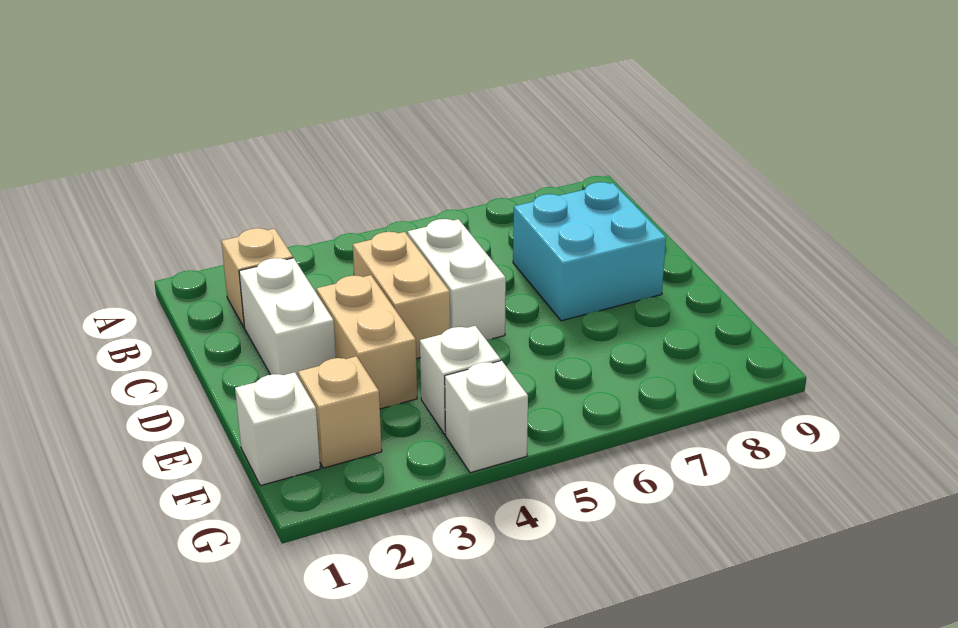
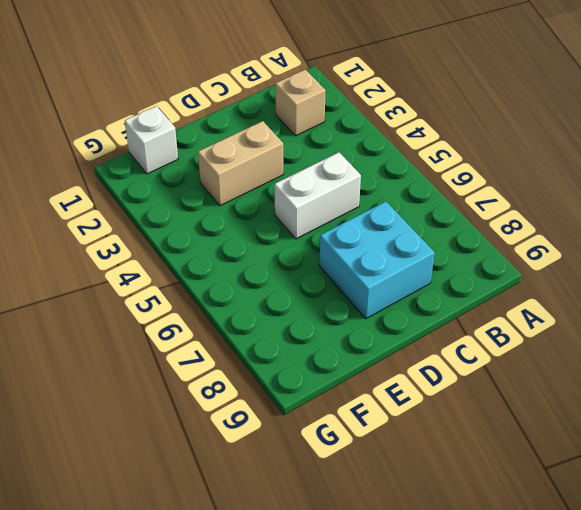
none -> white 1x2 brick [239,258,336,378]
none -> tan 1x2 brick [353,232,450,359]

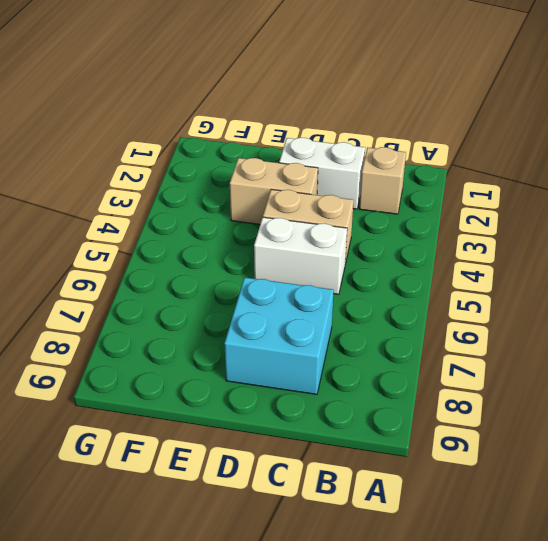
none -> white 1x1 brick [235,372,320,486]
none -> tan 1x1 brick [298,356,382,468]

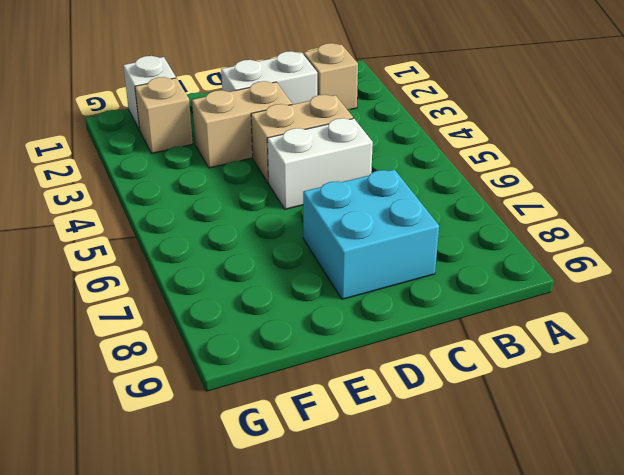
none -> white 1x1 brick [420,326,501,434]
none -> white 1x1 brick [445,360,528,473]

